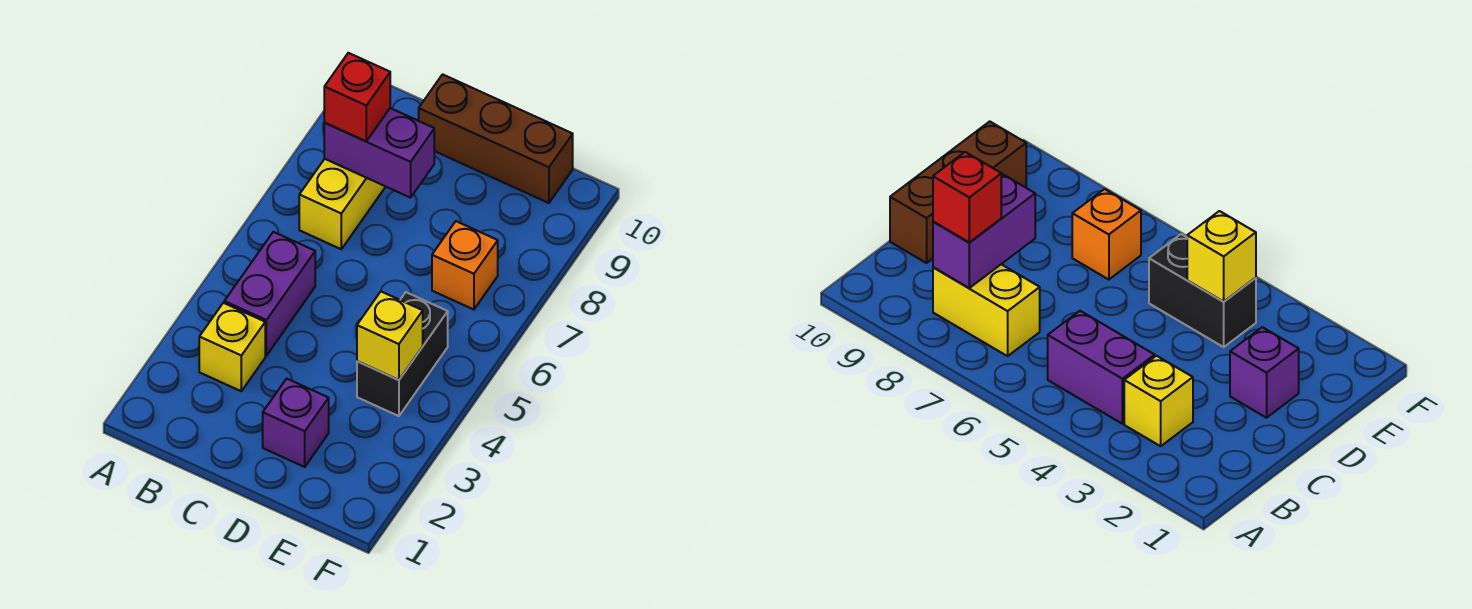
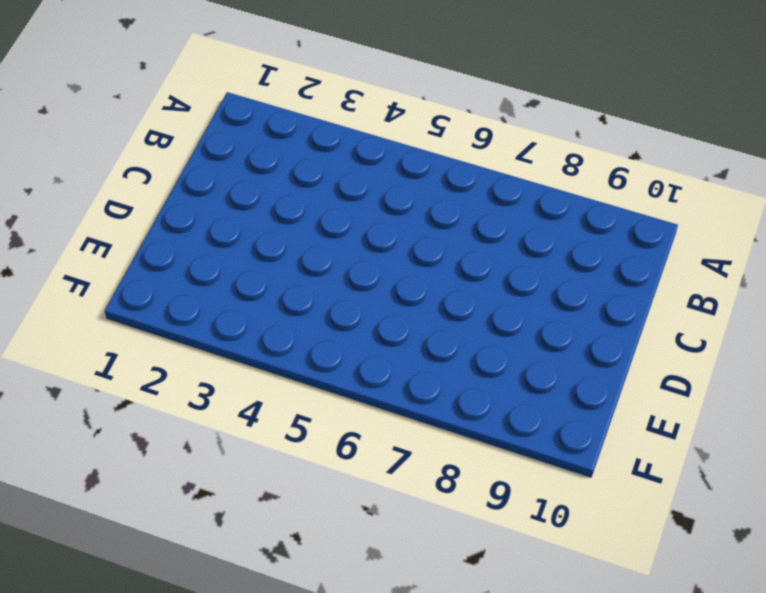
none -> yellow 1x1 brick [199,303,265,391]
none -> purple 1x2 brick [224,232,315,356]

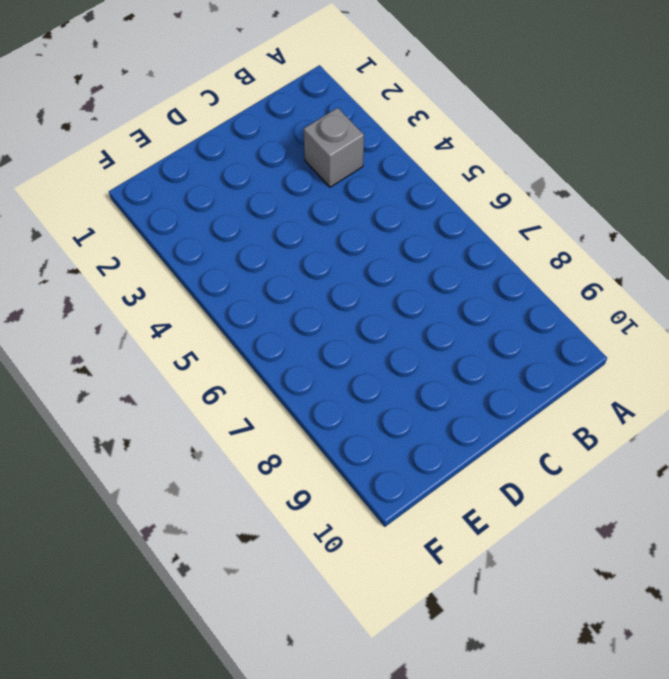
grey 1x1 brick [304,108,364,187] -> yellow 1x1 brick [199,303,265,391]
none -> purple 1x2 brick [224,232,315,356]
none -> yellow 1x2 brick [299,159,386,249]

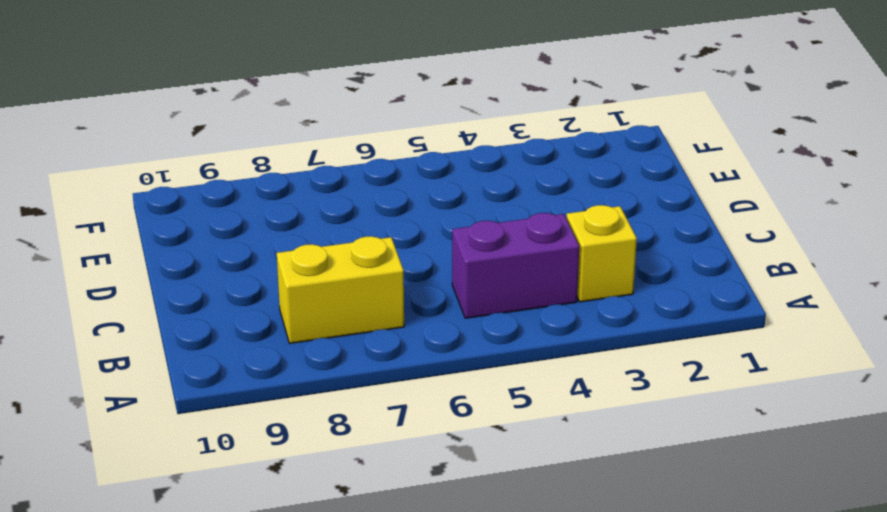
none -> brown 1x3 brick [419,74,573,203]
none -> purple 1x1 brick [263,379,329,467]

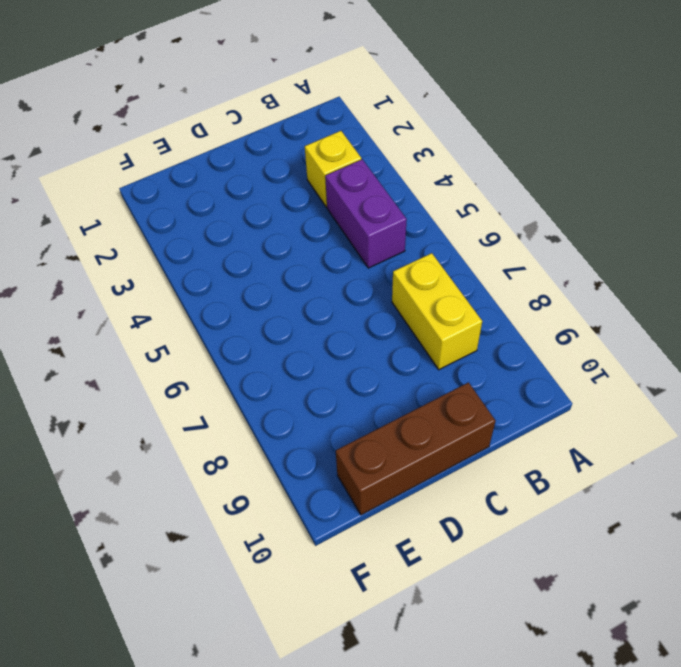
none -> purple 1x1 brick [263,379,329,467]
none -> black 1x2 brick [357,292,448,416]

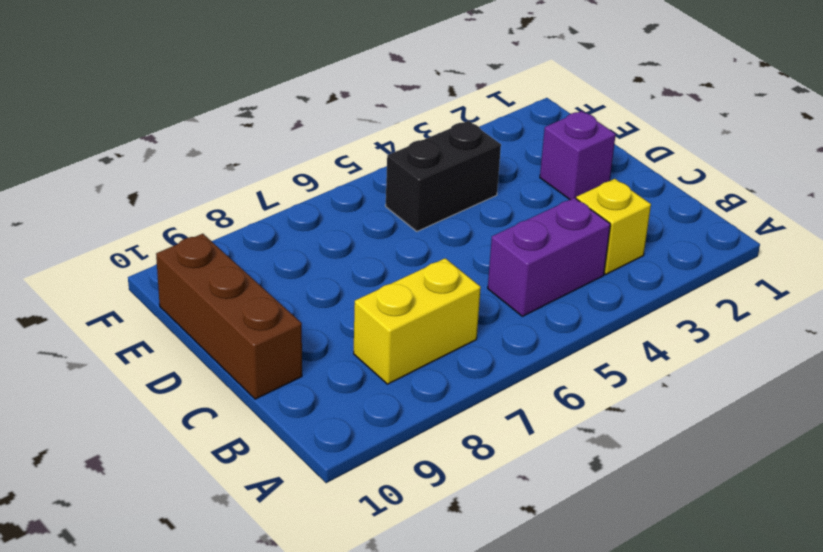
none -> orange 1x1 brick [432,221,498,310]
none -> purple 1x2 brick [324,108,434,198]

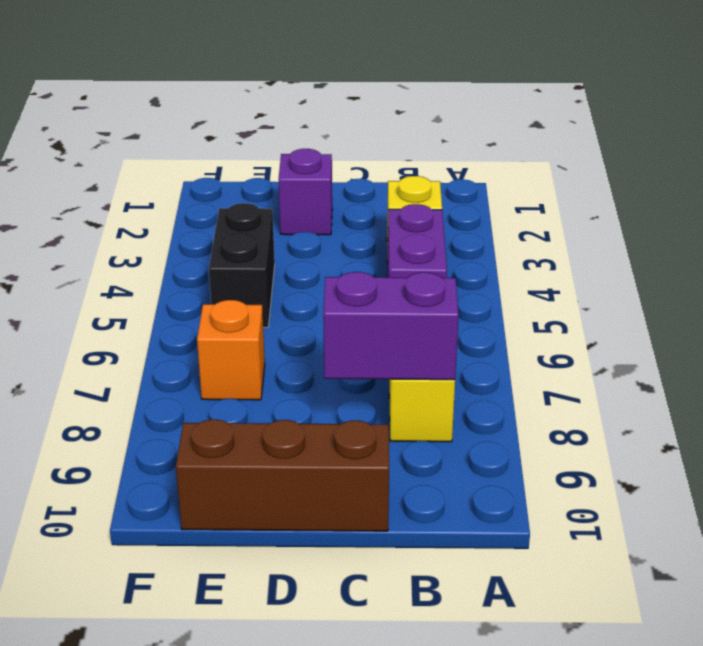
none -> yellow 1x1 brick [357,292,423,380]
none -> red 1x1 brick [324,53,390,141]

